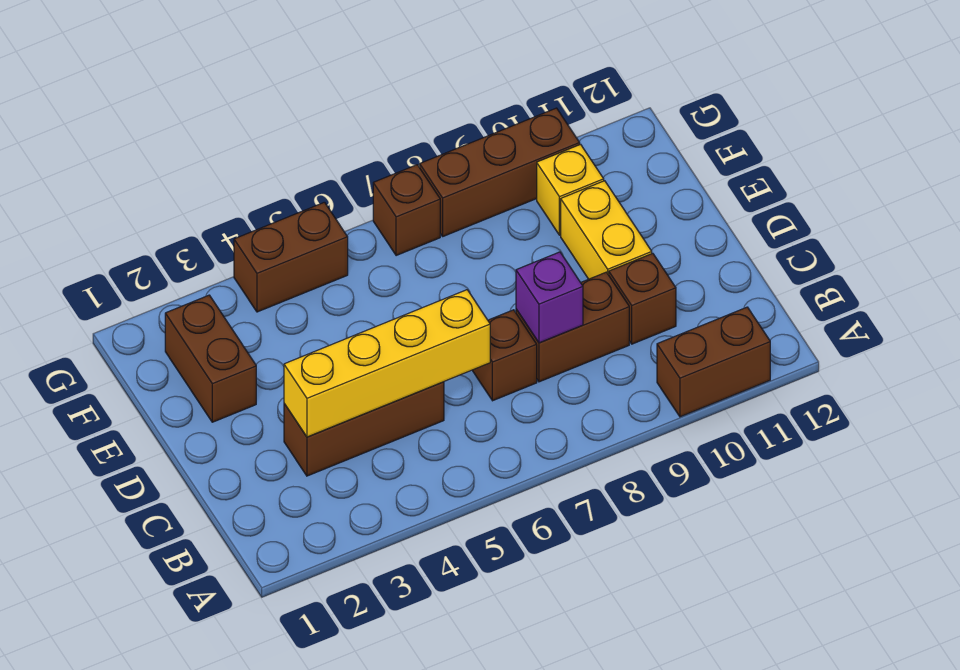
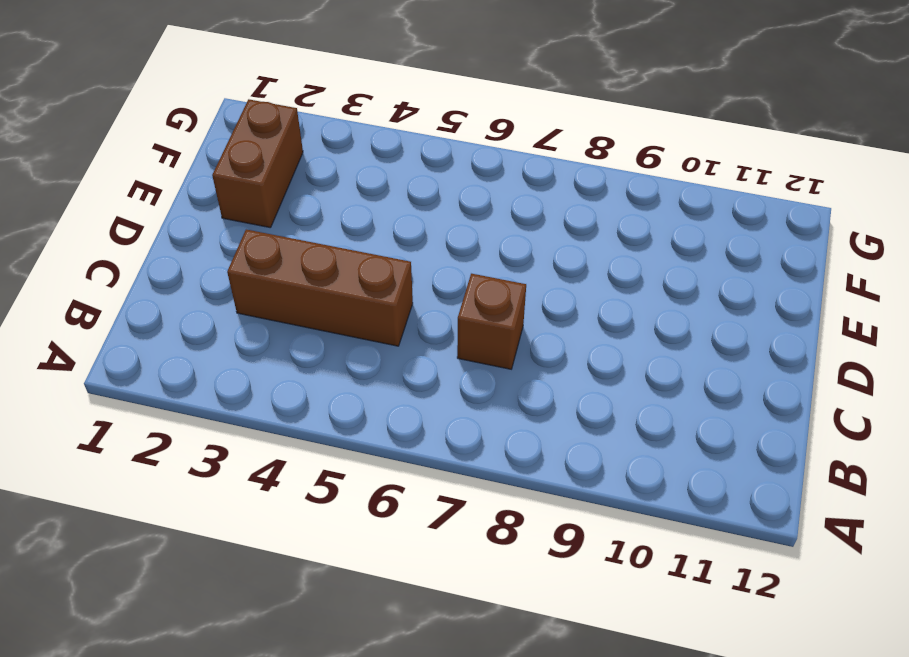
none -> brown 1x2 brick [657,307,770,417]
none -> brown 1x2 brick [516,272,629,382]
none -> brown 1x1 brick [609,253,676,344]

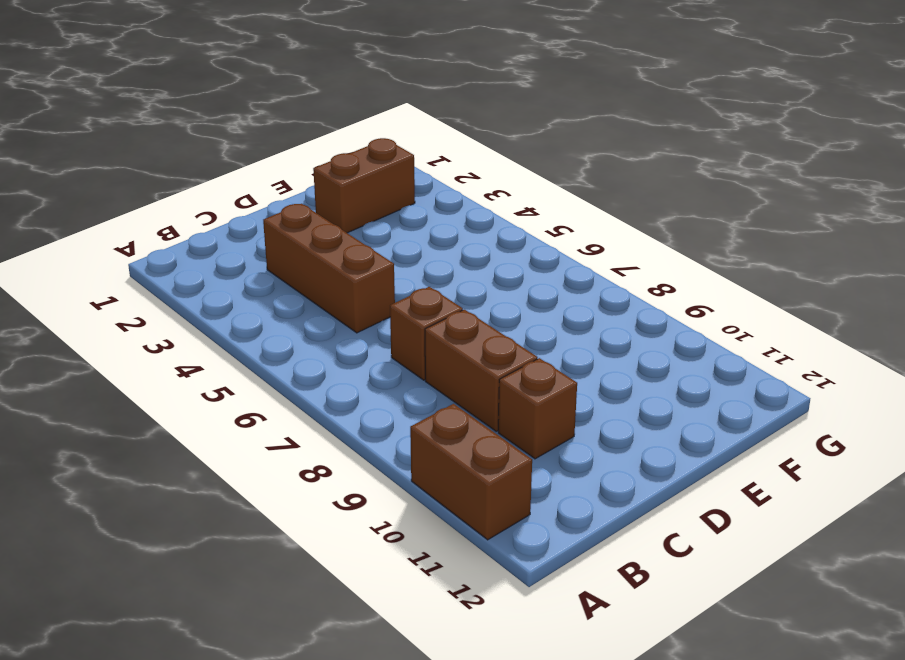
none -> yellow 1x2 brick [561,181,652,279]
none -> yellow 1x1 brick [537,144,604,235]
none -> brown 1x2 brick [234,202,348,312]

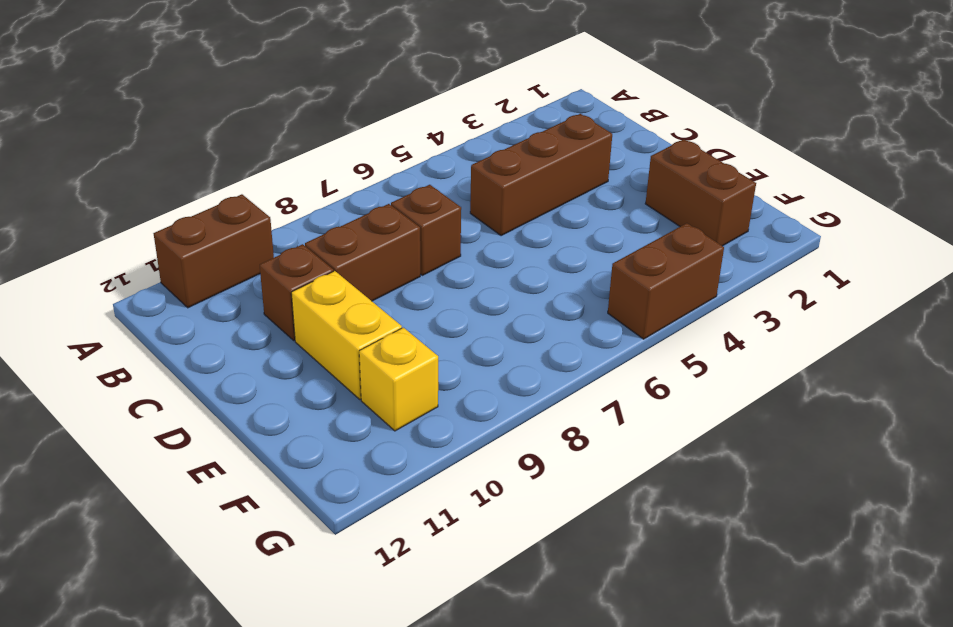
none -> brown 1x1 brick [373,165,440,256]
none -> brown 1x3 brick [420,108,580,236]
none -> yellow 1x4 brick [284,290,490,437]

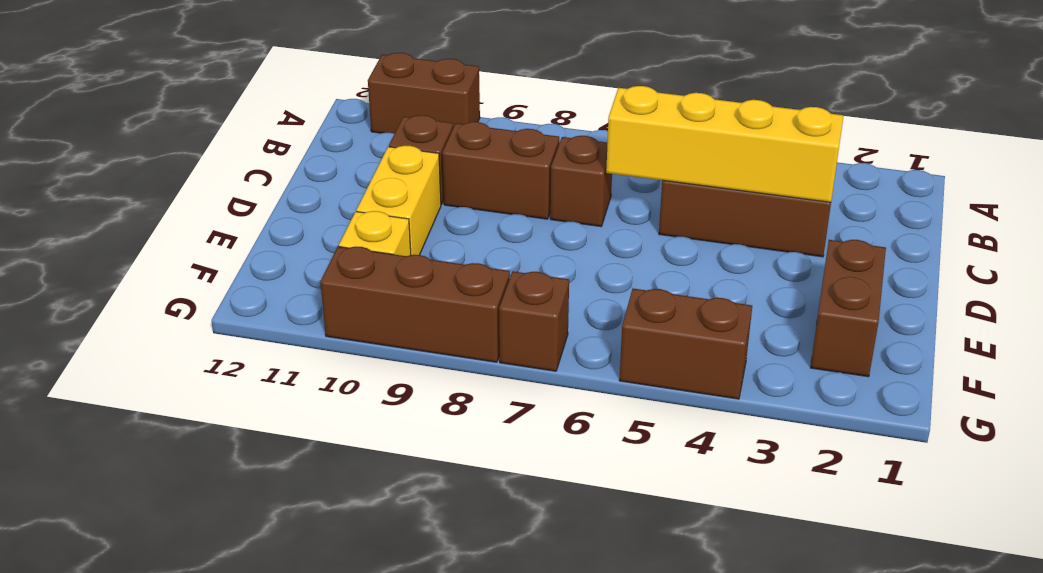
none -> purple 1x1 brick [516,252,583,343]

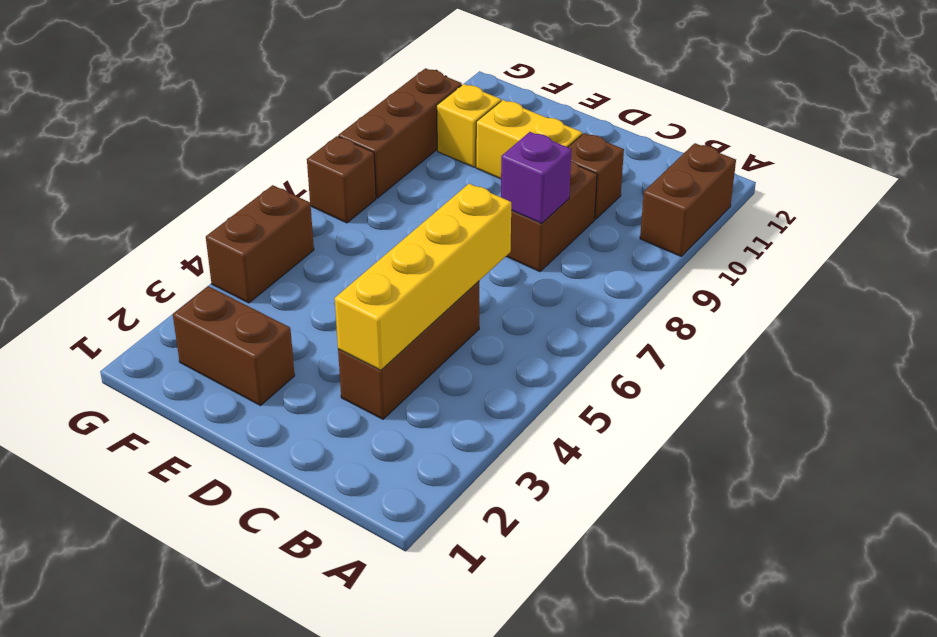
none -> brown 1x1 brick [472,310,537,401]

